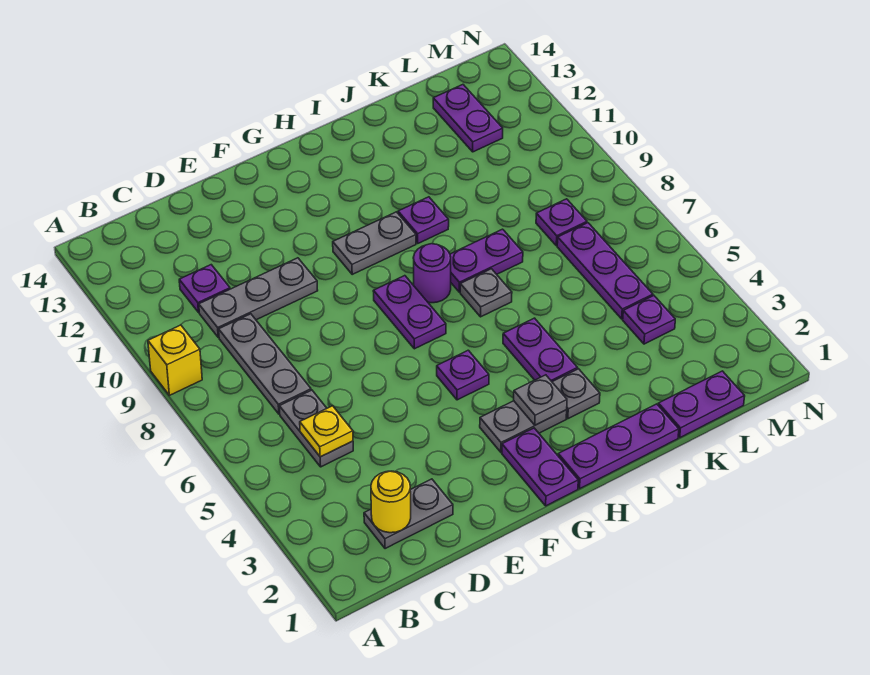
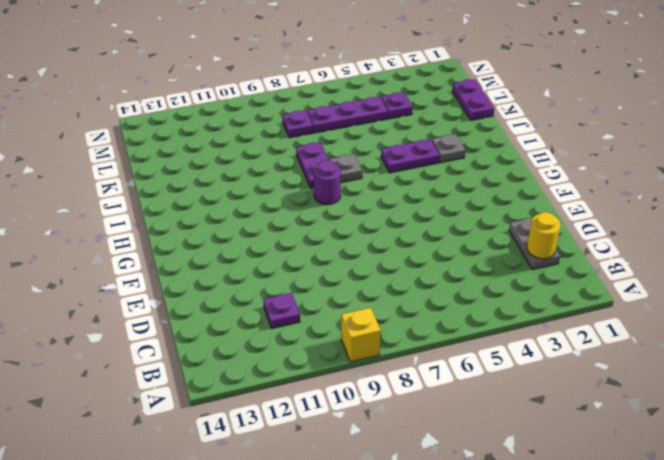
none -> grey 1x2 plate [279,390,353,467]
none -> grey 1x3 plate [219,314,311,414]
none -> grey 1x3 plate [199,258,318,337]

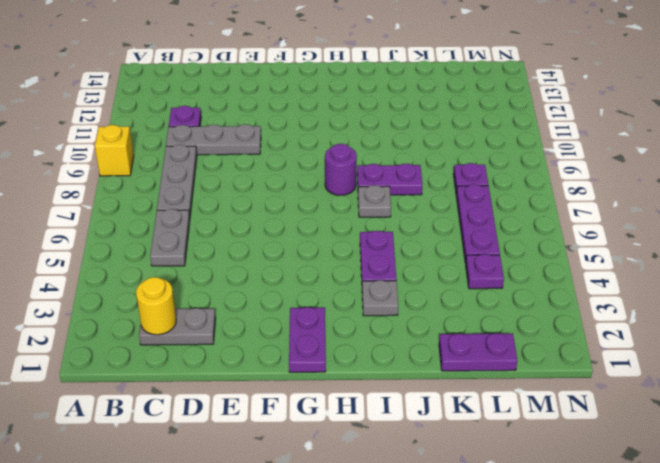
none -> grey 1x2 plate [480,401,567,452]
none -> purple 1x1 plate [437,350,489,400]
none -> purple 1x2 plate [373,276,446,349]

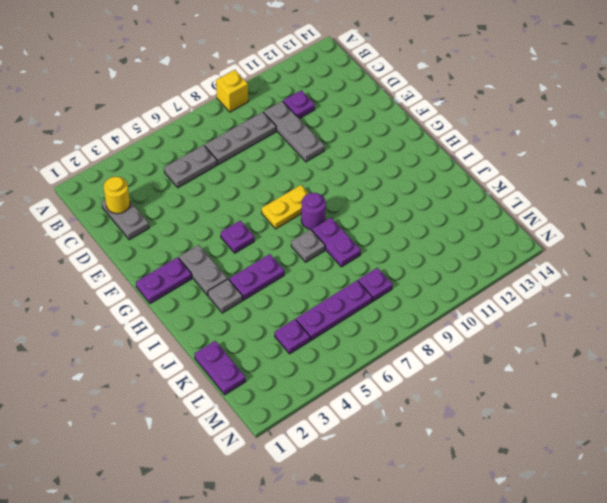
yellow 1x2 plate [262,185,309,229] -> purple 1x2 plate [373,276,446,349]
none -> grey 1x2 plate [333,212,416,274]
none -> purple 1x3 plate [558,404,679,489]
none -> purple 1x1 plate [398,197,449,243]

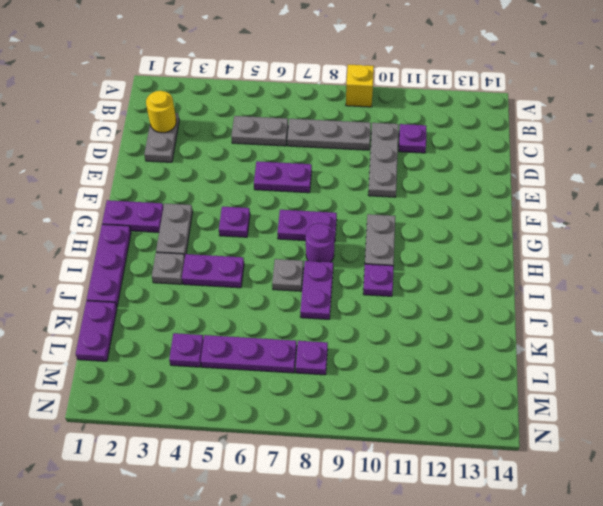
purple 1x2 plate [254,161,312,193] -> purple 1x2 plate moved to [433,85,503,152]
none -> yellow 1x1 plate [300,406,353,457]
none -> grey 1x1 plate [514,375,567,425]

